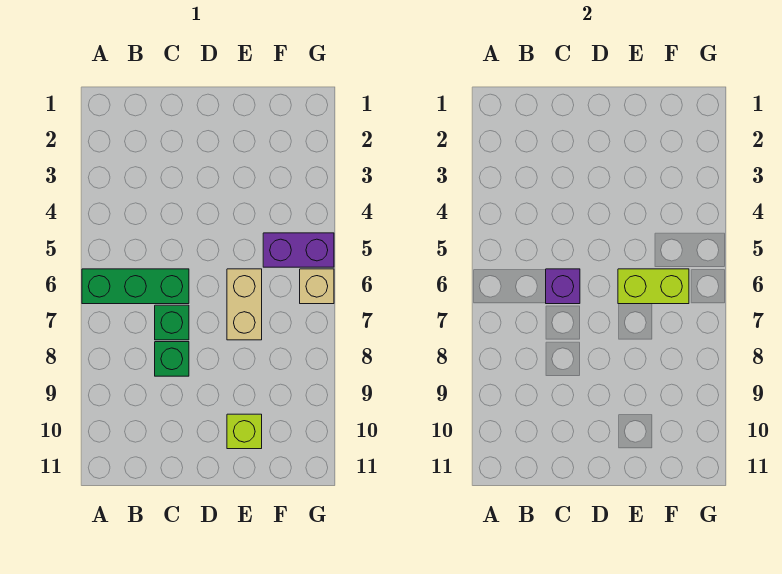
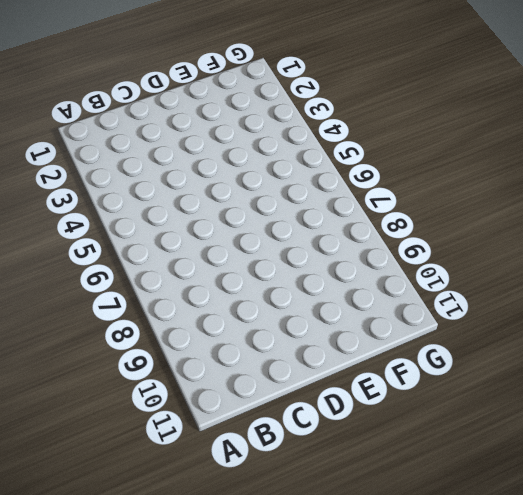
none -> green 1x3 brick [82,269,189,304]
none -> green 1x1 brick [155,305,189,340]

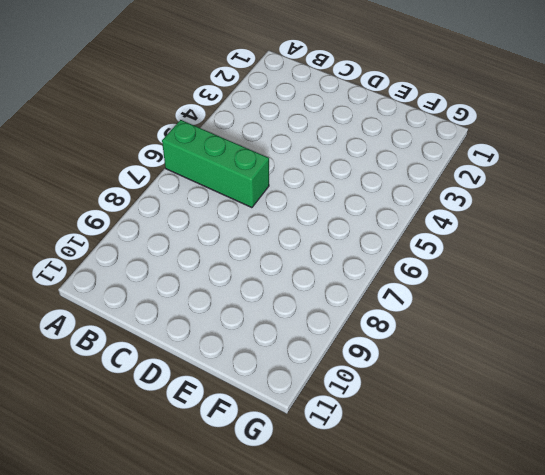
none -> green 1x1 brick [155,305,189,340]
none -> green 1x1 brick [155,342,189,376]

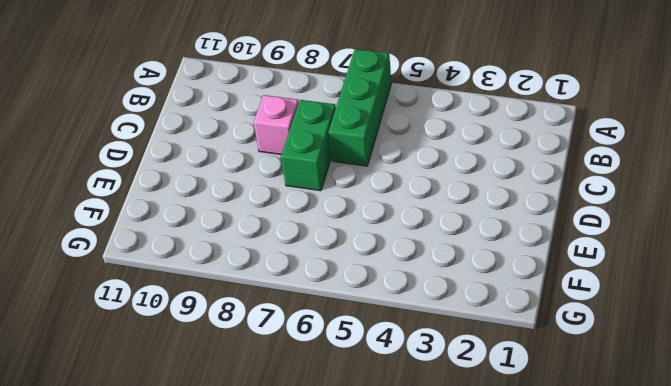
green 1x2 brick [281,100,336,191] -> green 1x1 brick [155,305,189,340]
pink 1x1 brick [254,95,299,155] -> green 1x1 brick [155,342,189,376]
none -> tan 1x2 brick [227,269,262,340]
none -> lime 1x1 brick [227,414,262,449]

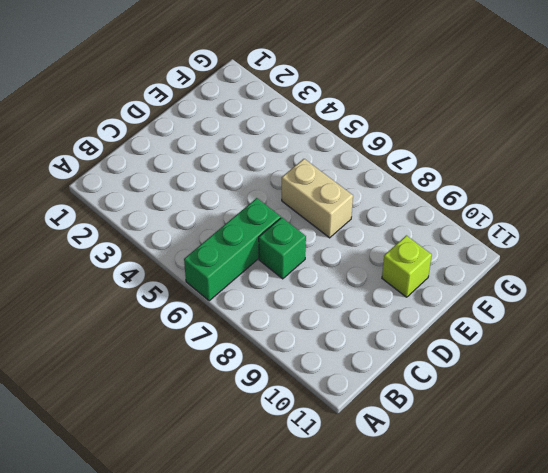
none -> green 1x1 brick [155,342,189,376]
none -> purple 1x2 brick [263,233,334,267]

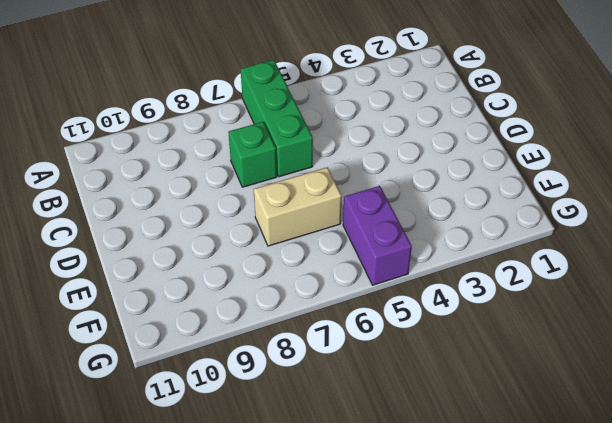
none -> green 1x1 brick [155,342,189,376]
none -> lime 1x1 brick [227,414,262,449]

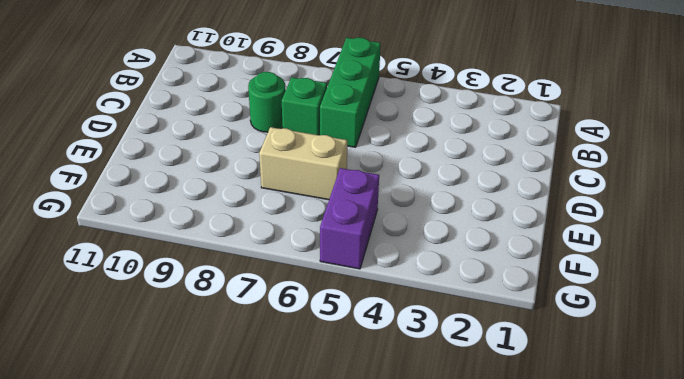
green 1x1 round brick [248,72,286,132] -> green 1x1 brick [155,342,189,376]
none -> lime 1x1 brick [227,414,262,449]
none -> tan 1x1 brick [300,269,334,304]

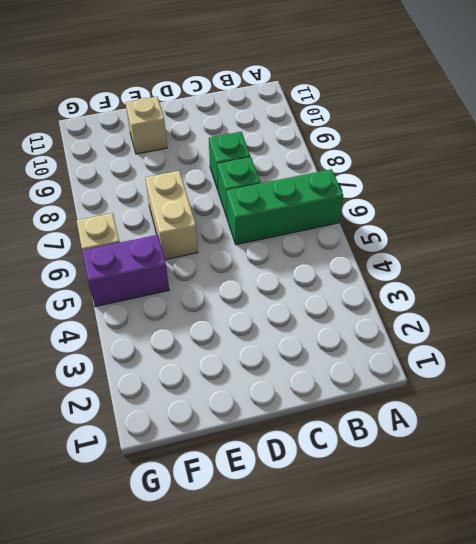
tan 1x1 brick [126,97,167,154] -> lime 1x1 brick [227,414,262,449]
none -> purple 1x1 brick [546,269,580,304]
none -> lime 1x2 brick [618,269,689,304]

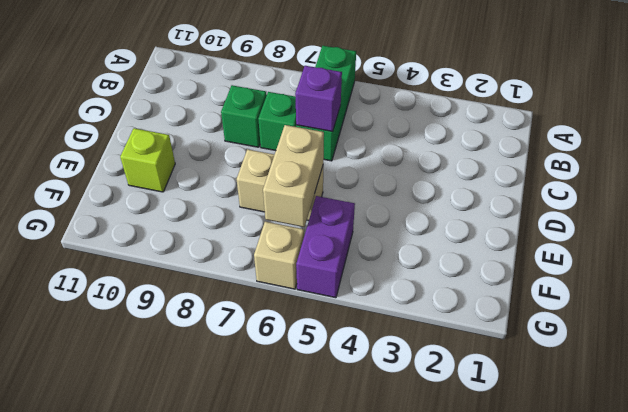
tan 1x2 brick [263,125,324,227] -> lime 1x2 brick [618,269,689,304]

